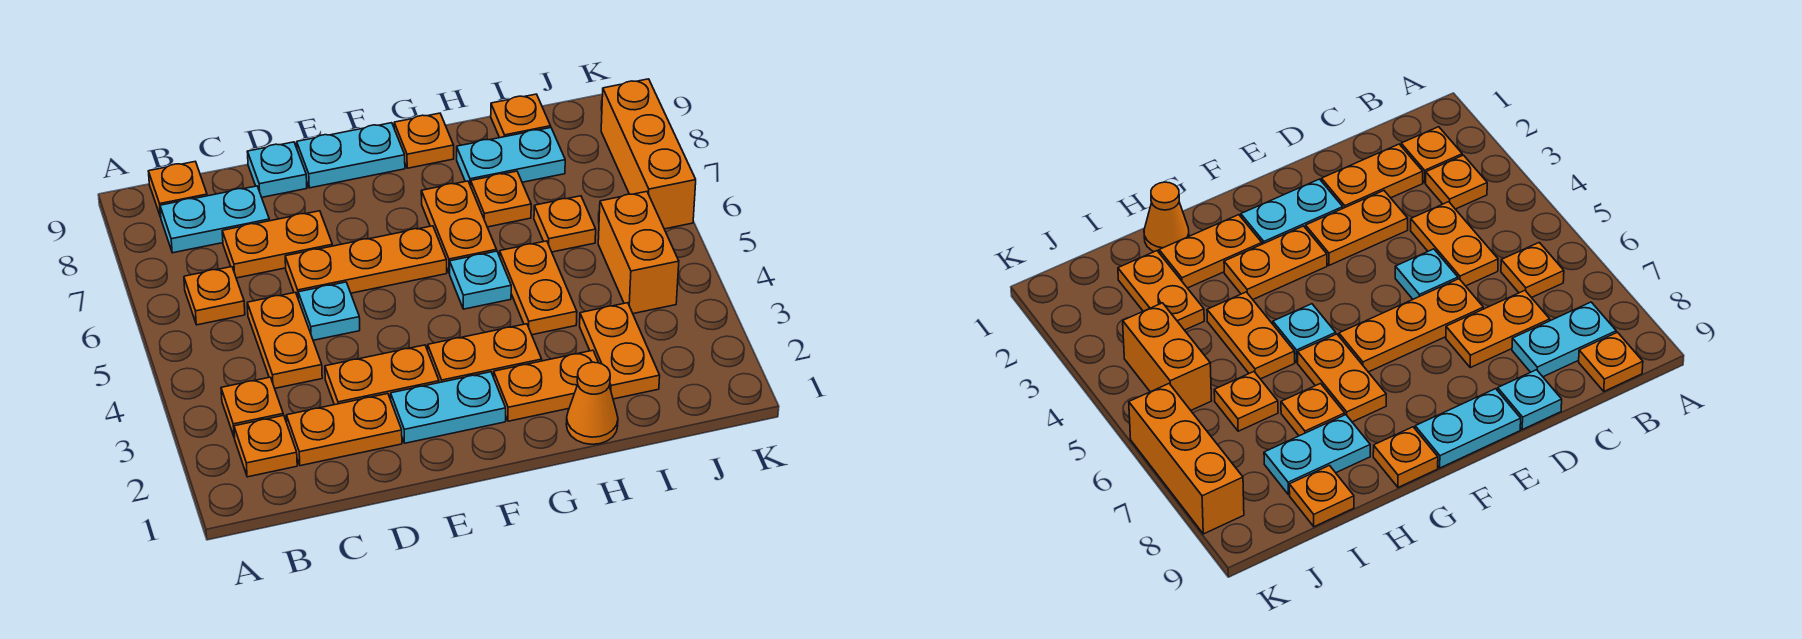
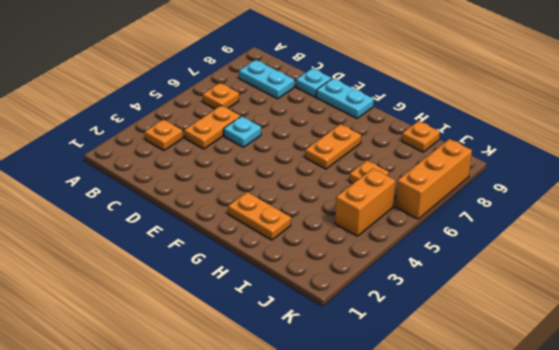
none -> orange 1x1 plate [234,415,297,477]
none -> orange 1x1 plate [149,162,207,217]
none -> orange 1x2 plate [286,394,402,466]

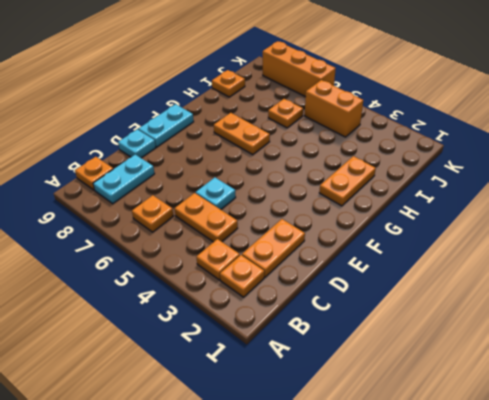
none -> orange 1x2 plate [222,211,333,278]
none -> orange 1x2 plate [325,345,439,405]
none -> orange 1x3 plate [285,226,447,297]

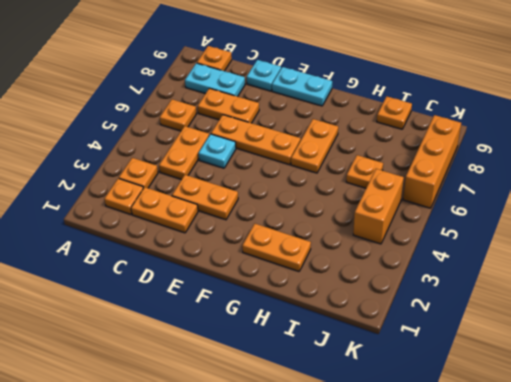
none -> cyan 1x2 plate [391,372,506,443]
none -> orange 1x2 plate [428,324,542,383]
none -> cyan 1x1 plate [450,251,511,309]

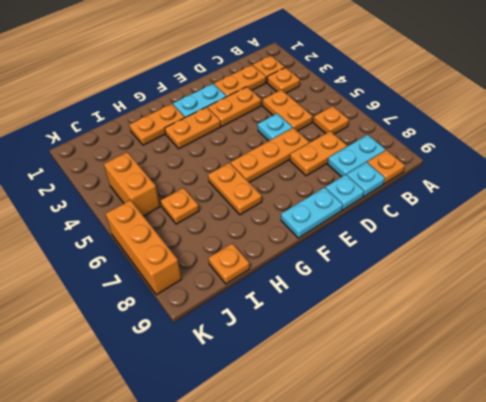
cyan 1x1 plate [347,162,385,197] -> cyan 1x1 plate moved to [450,251,511,309]
none -> orange 1x1 plate [394,113,454,168]
none -> orange 1x1 cone [566,362,618,444]
none -> orange 1x2 plate [500,241,577,335]

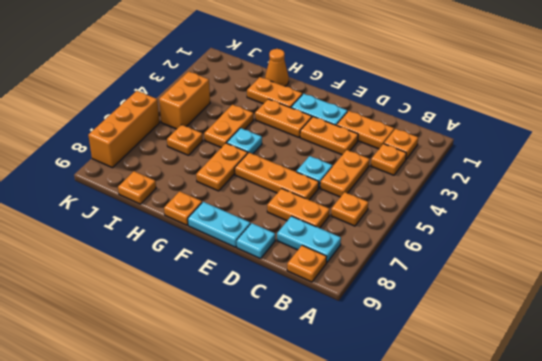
none -> orange 1x1 plate [471,171,531,227]
none -> cyan 1x2 plate [457,128,565,186]
none -> orange 1x2 plate [580,303,660,399]

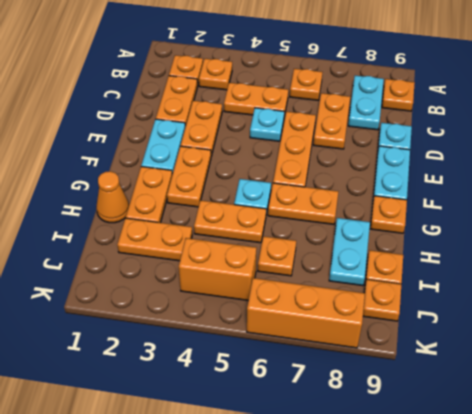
orange 1x1 plate [363,279,401,321] -> orange 1x1 plate moved to [471,171,531,227]

